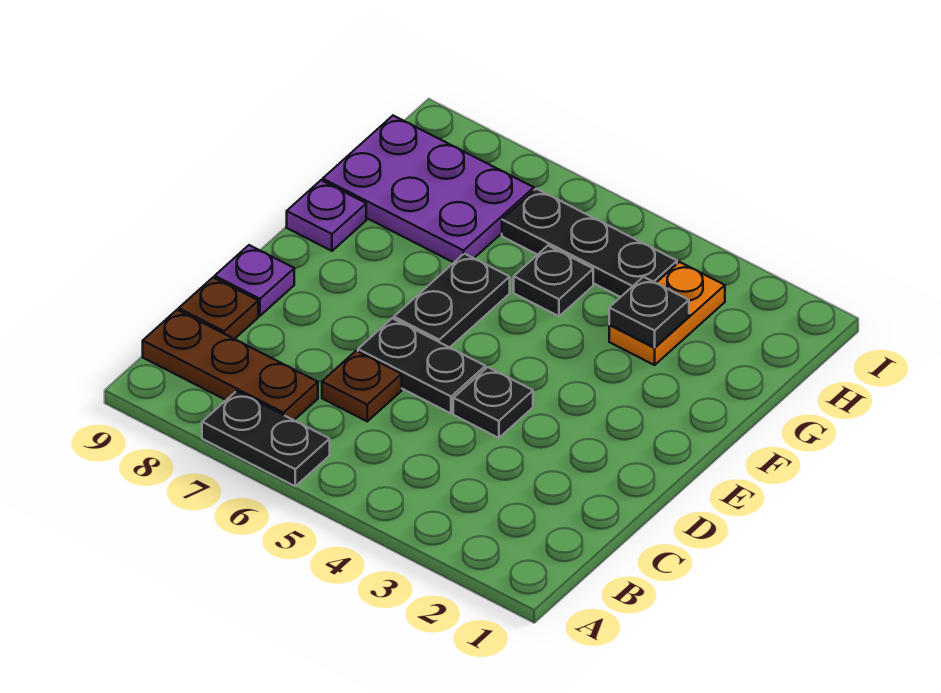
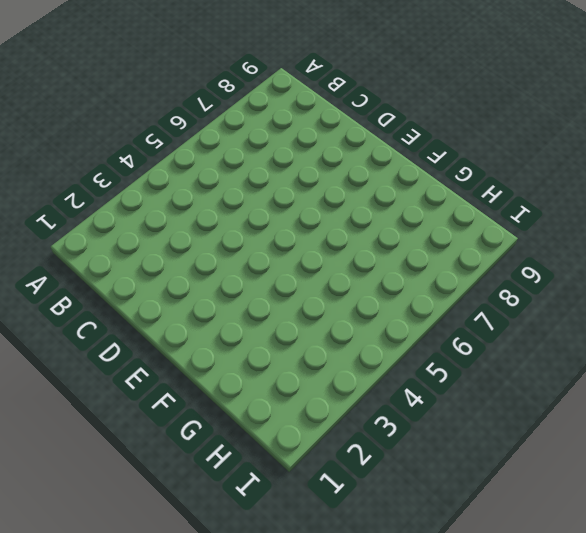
none -> black 1x2 plate [202,391,330,486]
none -> brown 1x3 plate [143,310,318,420]
none -> brown 1x1 plate [322,351,402,421]

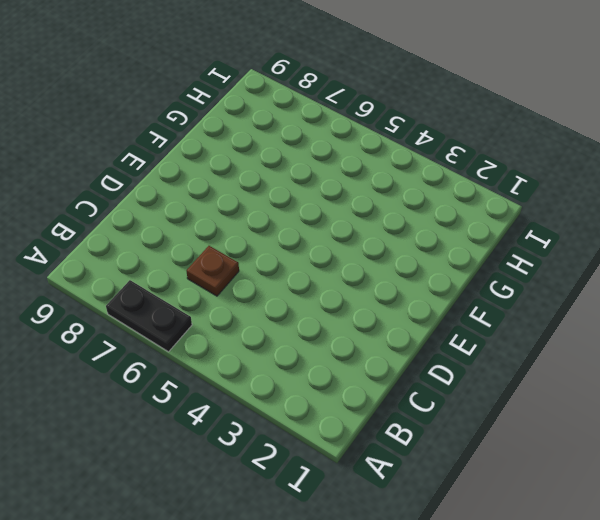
none -> brown 1x3 plate [143,310,318,420]
none -> brown 1x1 plate [179,278,258,339]
none -> black 1x1 plate [453,367,533,438]

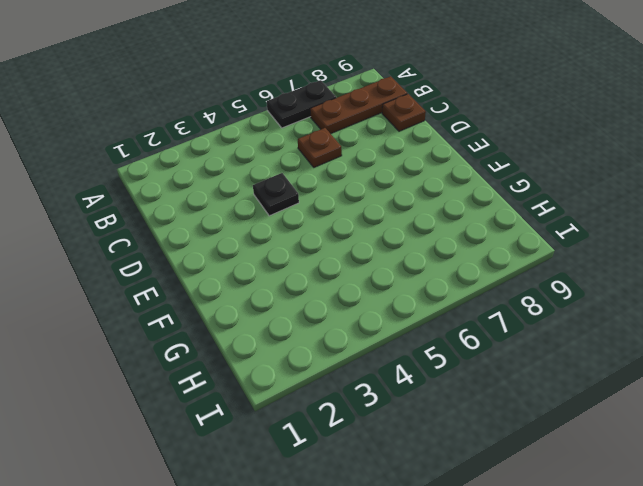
none -> black 1x2 plate [358,318,485,413]
none -> purple 1x1 plate [215,245,294,316]
none -> black 1x2 plate [394,254,510,347]

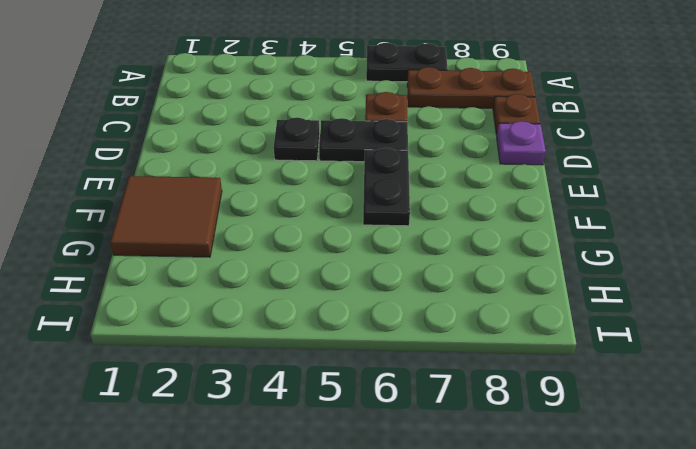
brown 2x2 tile [110,176,222,257] -> none
none -> purple 1x1 plate [287,180,366,251]
none -> orange 1x2 plate [609,262,725,365]
none -> black 1x1 plate [514,246,593,316]

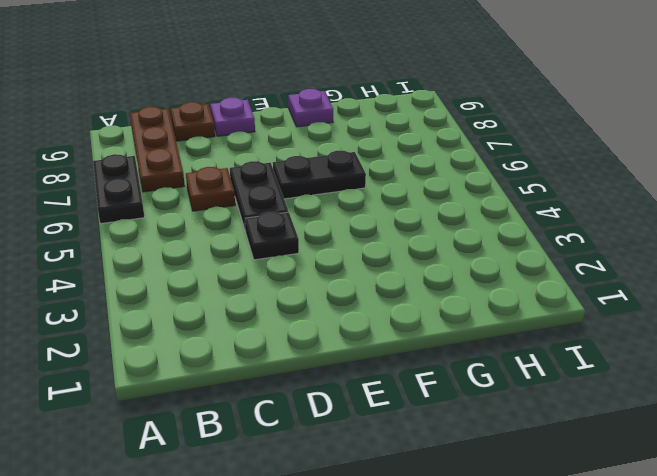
none -> orange 1x2 plate [609,262,725,365]
none -> black 1x1 plate [514,246,593,316]
none -> purple 2x3 plate [323,116,534,262]

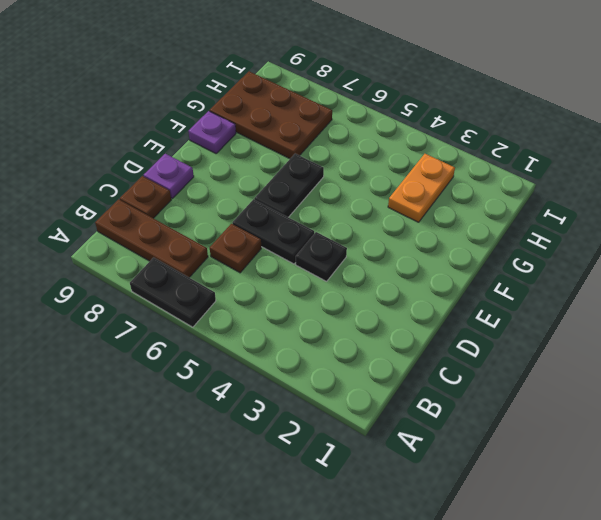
brown 2x3 plate [210,71,332,159] -> purple 2x3 plate [323,116,534,262]
none -> black 1x1 plate [514,246,593,316]
none -> black 1x3 plate [502,189,677,297]
none -> black 1x1 plate [609,277,689,348]

